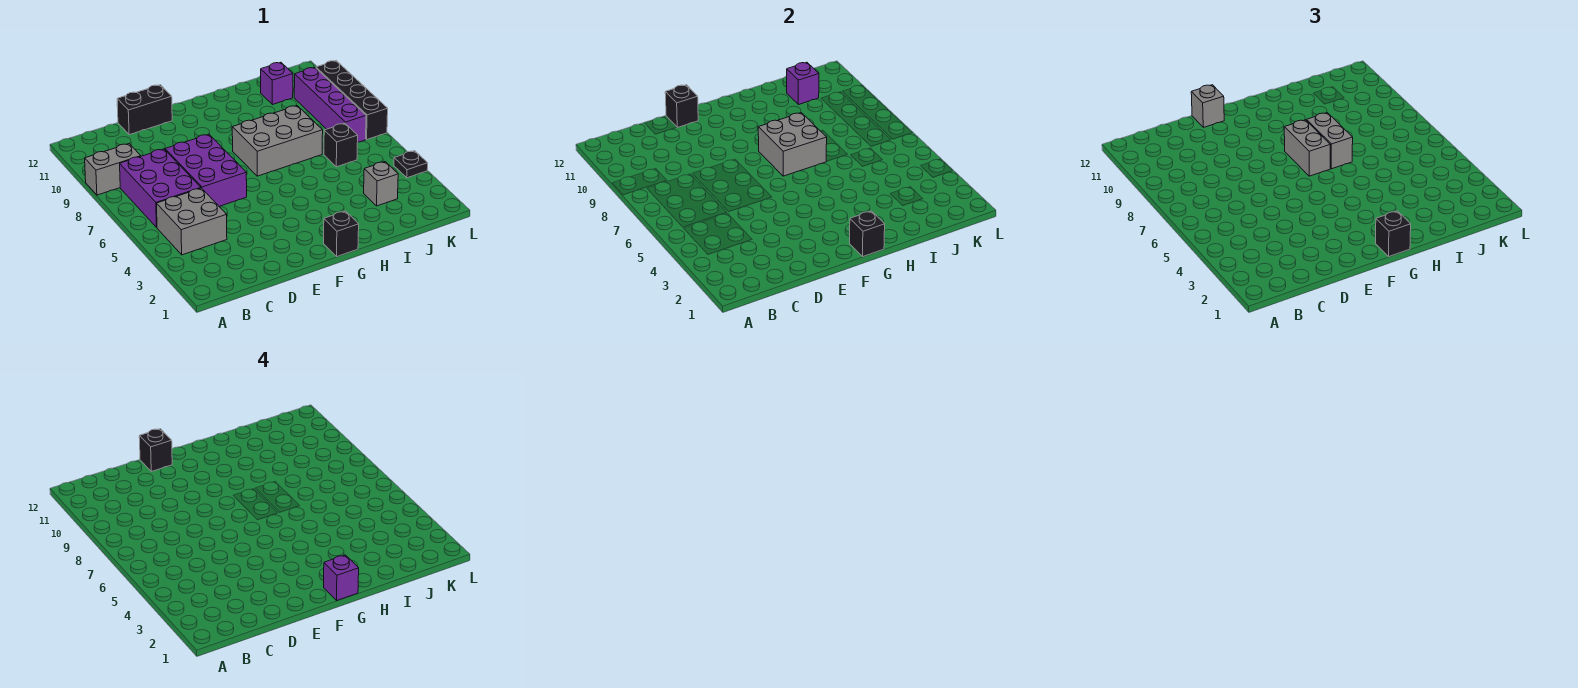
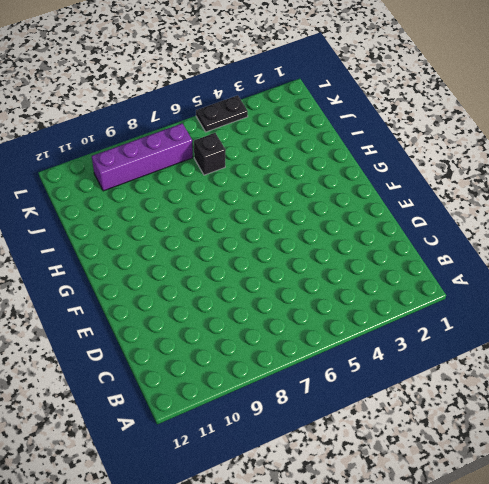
black 1x2 plate [196,95,248,132] -> black 1x1 plate [394,151,428,178]
none -> grey 1x2 brick [85,144,141,195]
none -> grey 2x2 brick [157,188,227,255]
none -> purple 2x3 brick [120,149,201,227]

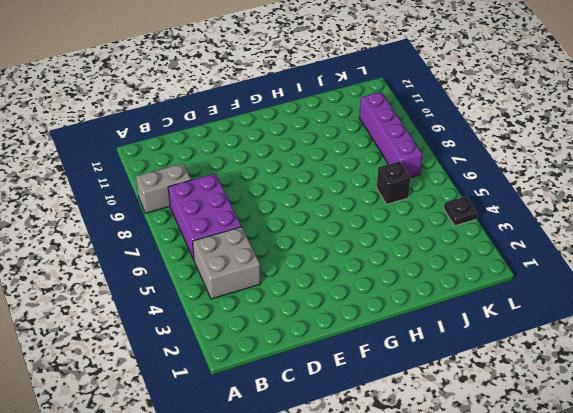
none -> purple 2x3 brick [165,134,247,207]
none -> black 1x2 brick [117,85,172,135]
none -> black 1x1 brick [324,211,359,256]

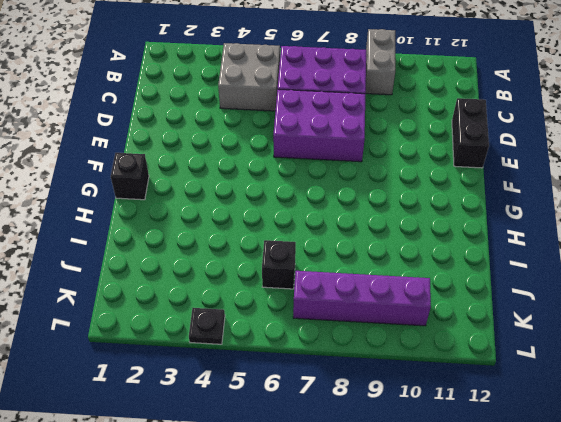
none -> grey 2x3 brick [232,106,323,176]
none -> grey 1x1 brick [364,162,398,206]
none -> purple 1x1 brick [261,62,293,105]

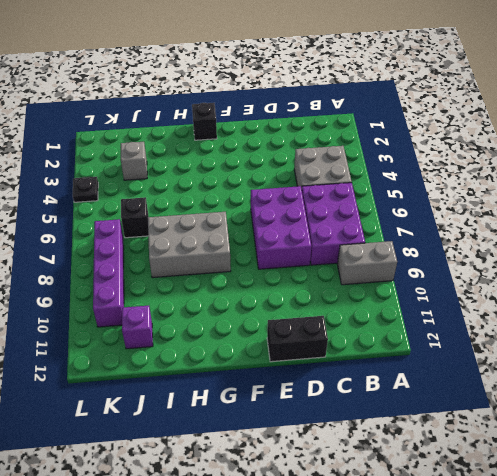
none -> black 1x4 brick [316,61,388,139]
none -> black 1x1 brick [665,85,698,127]
none -> black 1x1 brick [850,211,885,256]

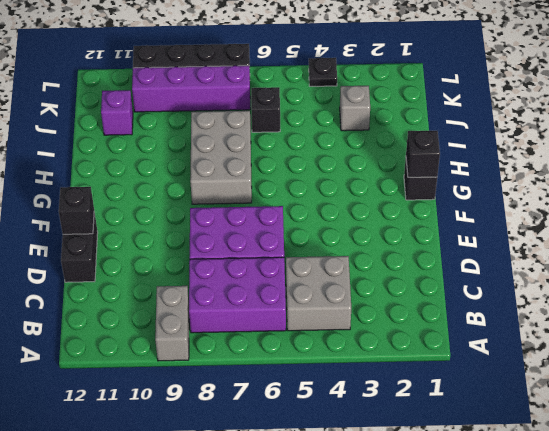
none -> grey 2x2 brick [758,113,827,176]
none -> purple 1x1 brick [787,62,819,105]
none -> grey 1x1 brick [1191,85,1224,127]

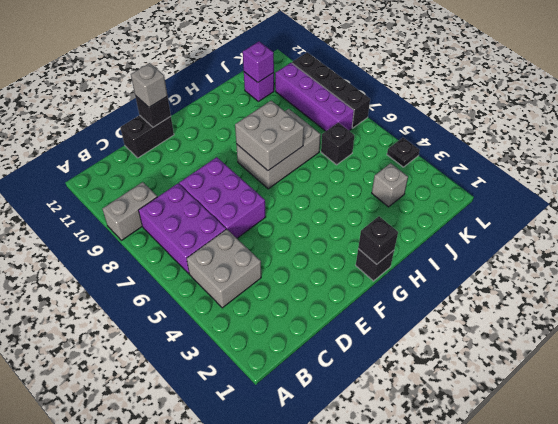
none -> black 1x1 brick [1376,211,1411,256]
none -> grey 1x2 brick [1284,120,1330,176]
none -> grey 1x2 brick [1307,113,1353,169]

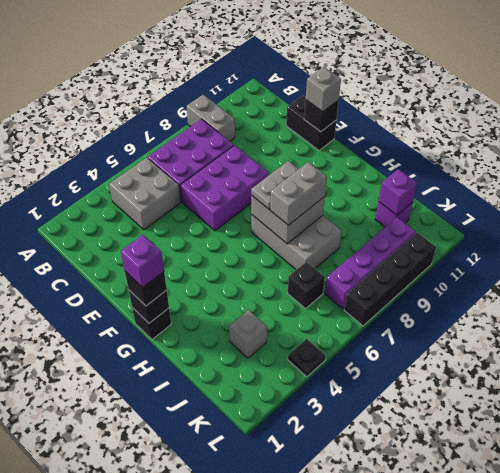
grey 1x2 plate [251,161,298,209] -> grey 1x2 brick [1284,120,1330,176]
none -> black 1x1 brick [139,429,172,471]

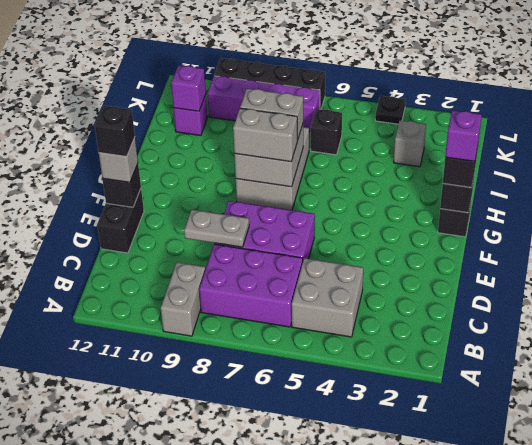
grey 1x2 plate [184,209,249,247] -> none

